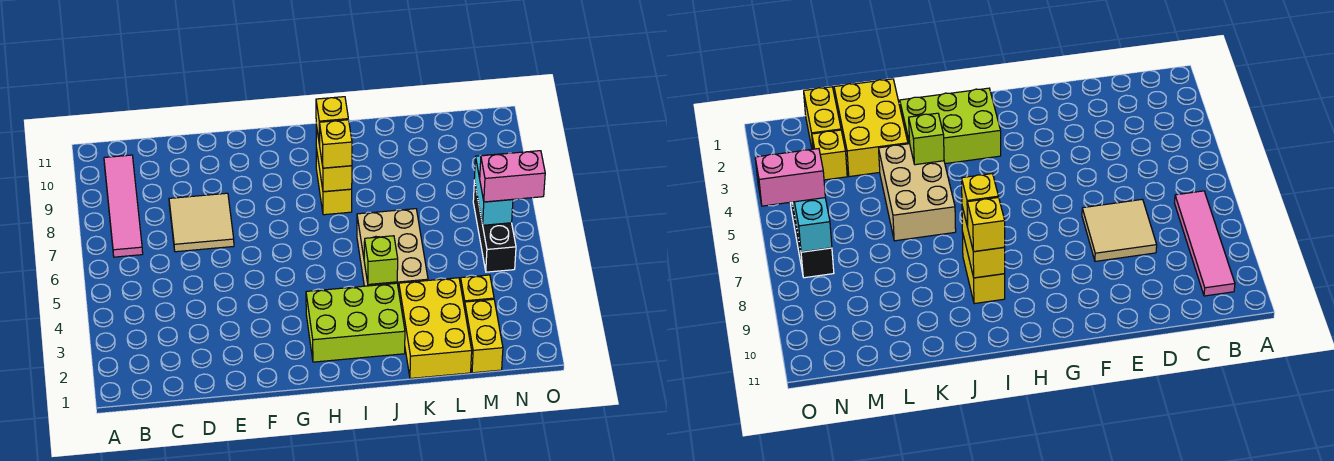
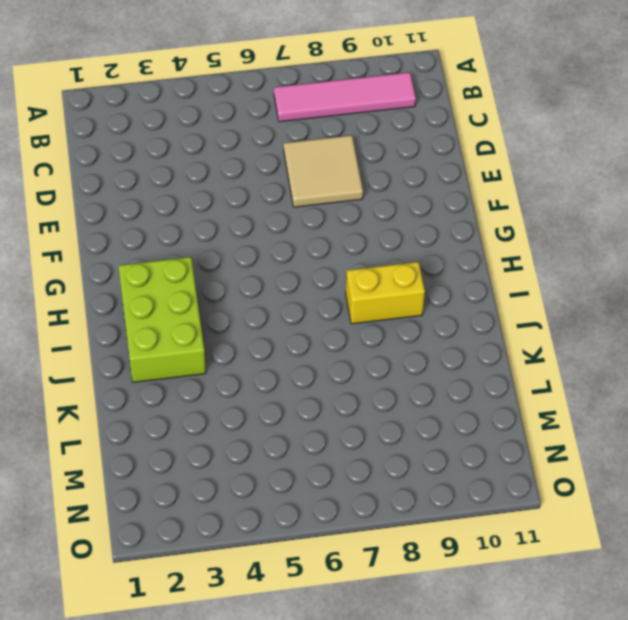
none -> tan 2x3 brick [357,209,428,290]
none -> yellow 2x3 brick [399,278,472,379]
none -> yellow 1x2 brick [465,299,503,373]

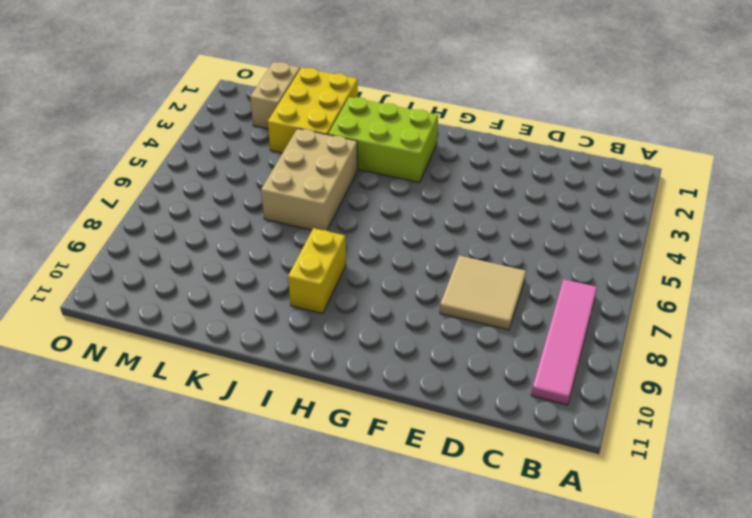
tan 1x2 brick [250,62,300,129] -> yellow 1x2 brick [465,299,503,373]
none -> yellow 1x1 brick [460,275,494,308]
none -> black 1x3 brick [473,180,516,272]
none -> yellow 1x2 brick [316,125,352,192]

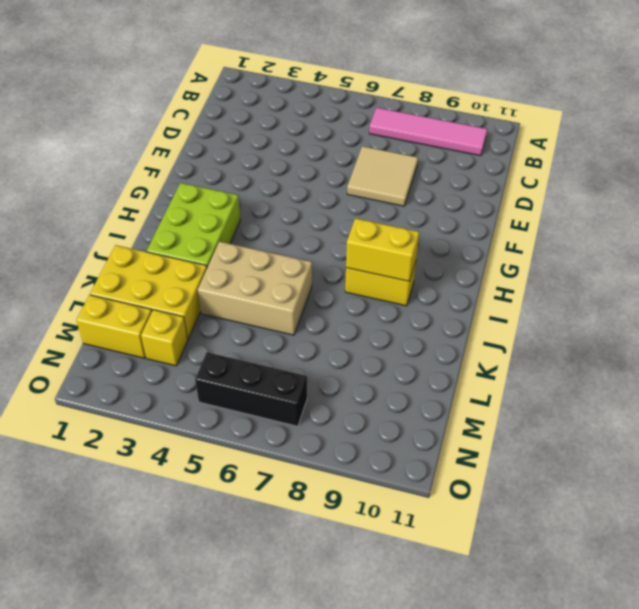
none -> lime 1x1 brick [364,236,398,284]
none -> cyan 1x2 brick [474,154,513,225]
none -> yellow 1x1 brick [319,120,352,168]

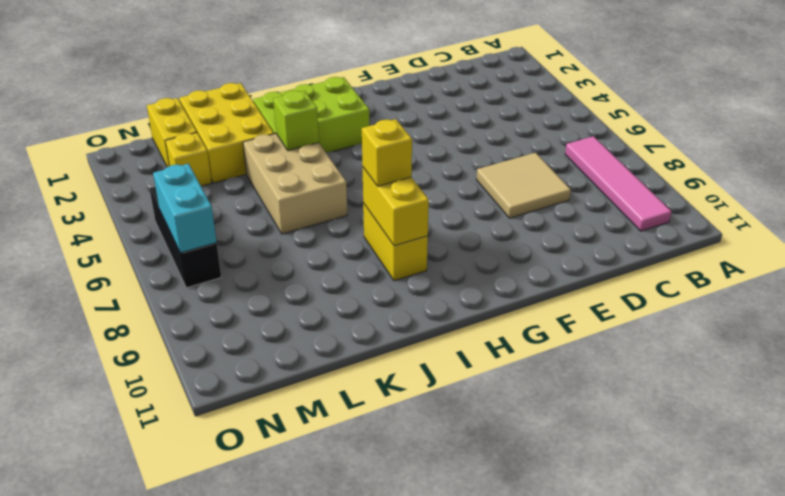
none -> yellow 1x1 brick [316,97,348,144]
none -> pink 1x2 brick [480,151,545,202]

